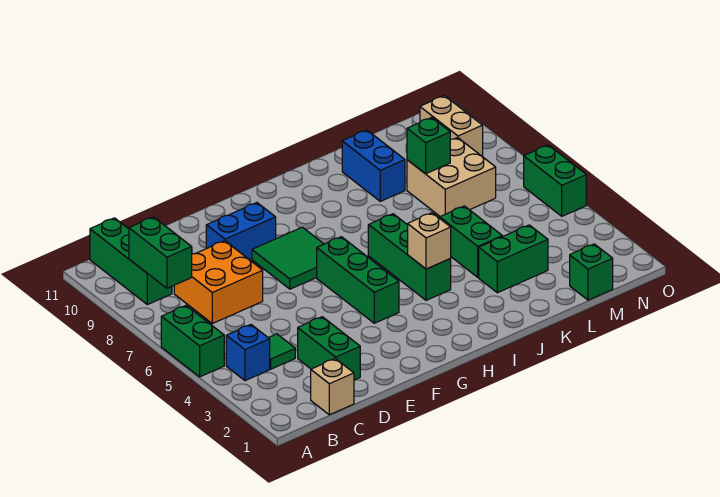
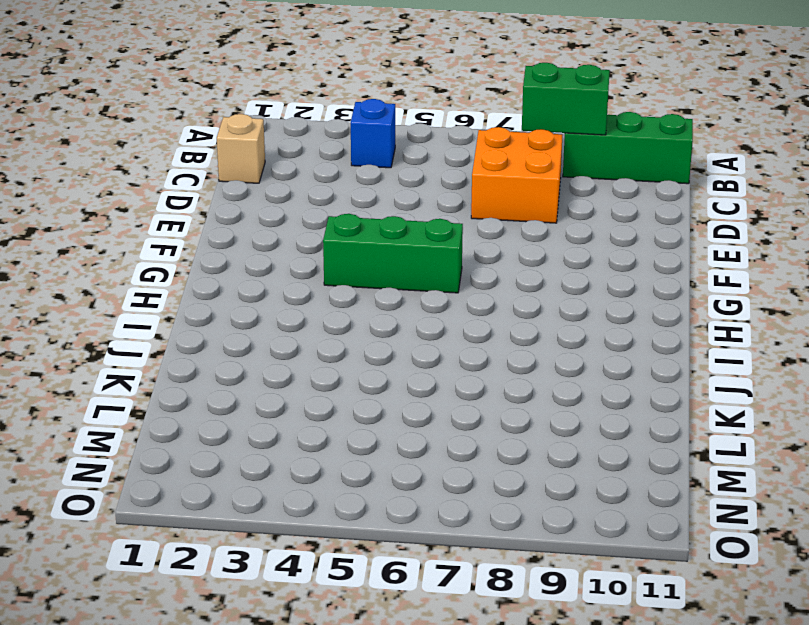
none -> green 1x2 brick [161,306,224,377]
none -> green 1x1 tile [269,334,295,369]
none -> green 1x2 brick [298,317,360,380]

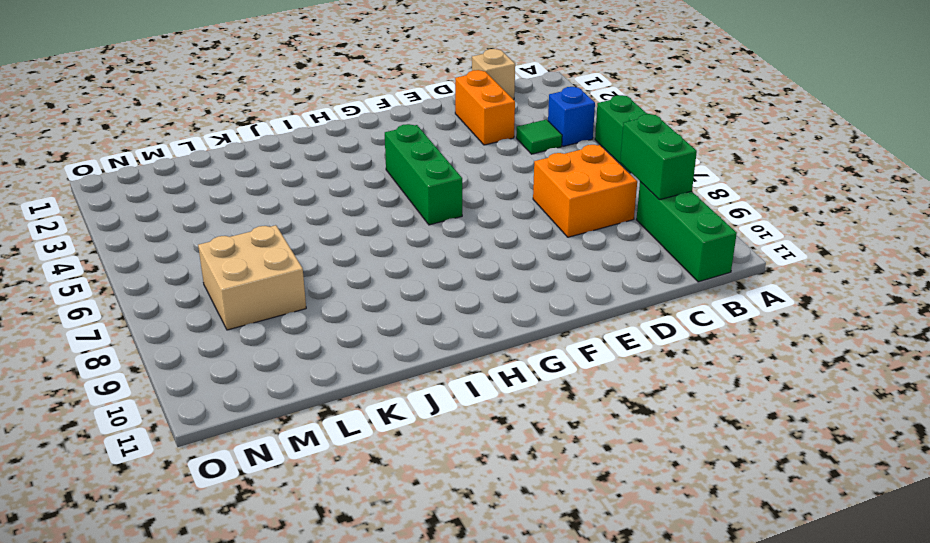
orange 1x2 brick [455,70,515,145] -> green 1x2 brick [298,317,360,380]
none -> blue 1x2 brick [206,203,276,260]
none -> green 2x2 tile [252,227,323,289]
none -> green 1x3 brick [368,214,451,300]

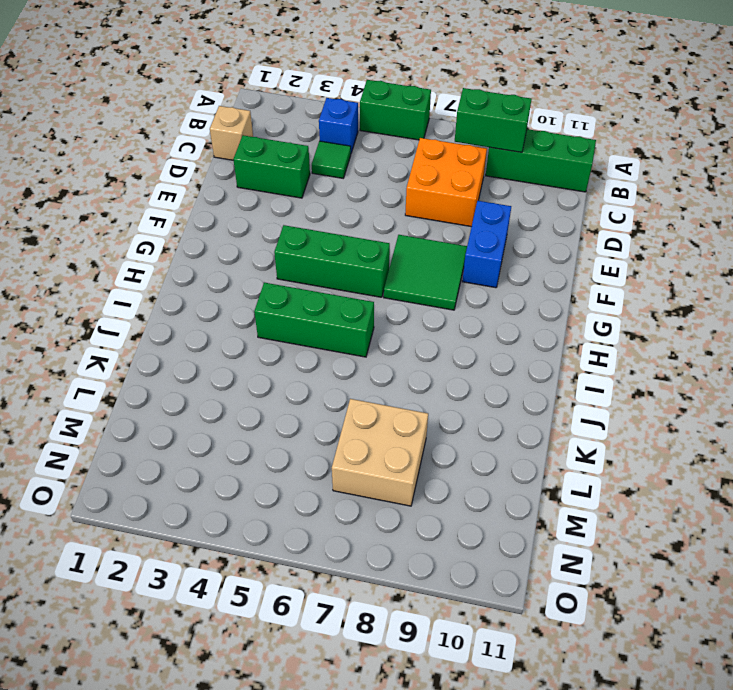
none -> green 1x2 brick [479,225,548,293]
none -> green 1x2 brick [440,206,502,277]
none -> blue 1x2 brick [342,130,405,201]

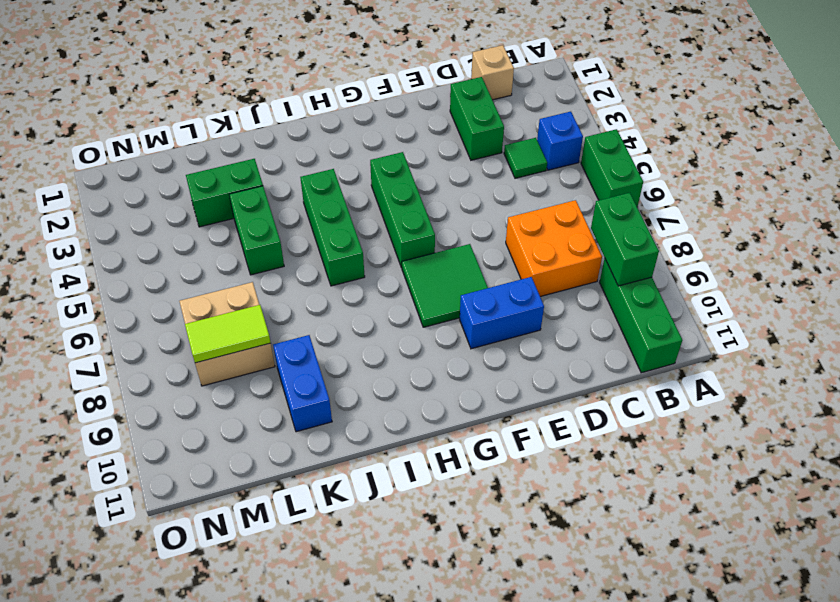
lime 1x2 tile [185,305,271,363] -> green 1x1 brick [407,117,450,174]
none -> green 1x1 brick [570,244,613,300]
none -> tan 1x2 brick [420,96,483,156]
none -> green 1x2 brick [524,145,586,216]

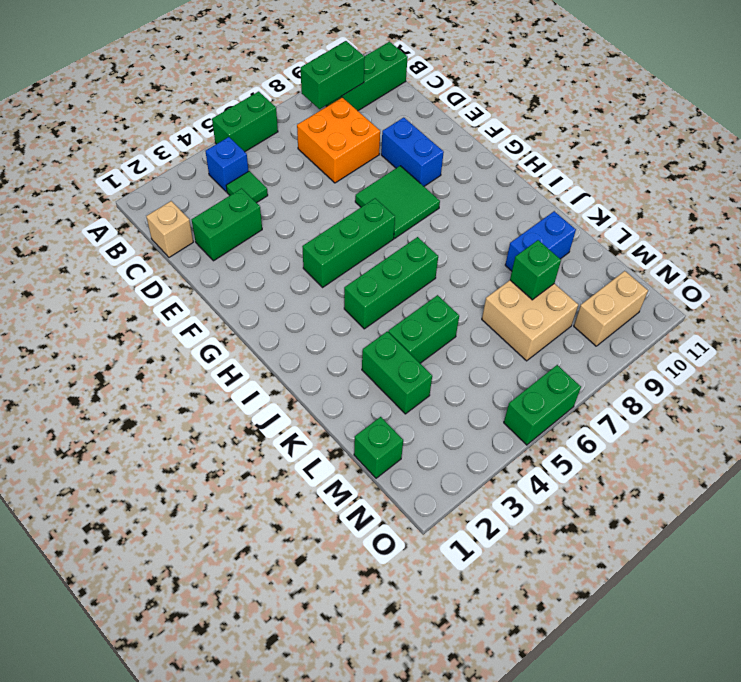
none -> tan 1x1 brick [408,213,451,269]

